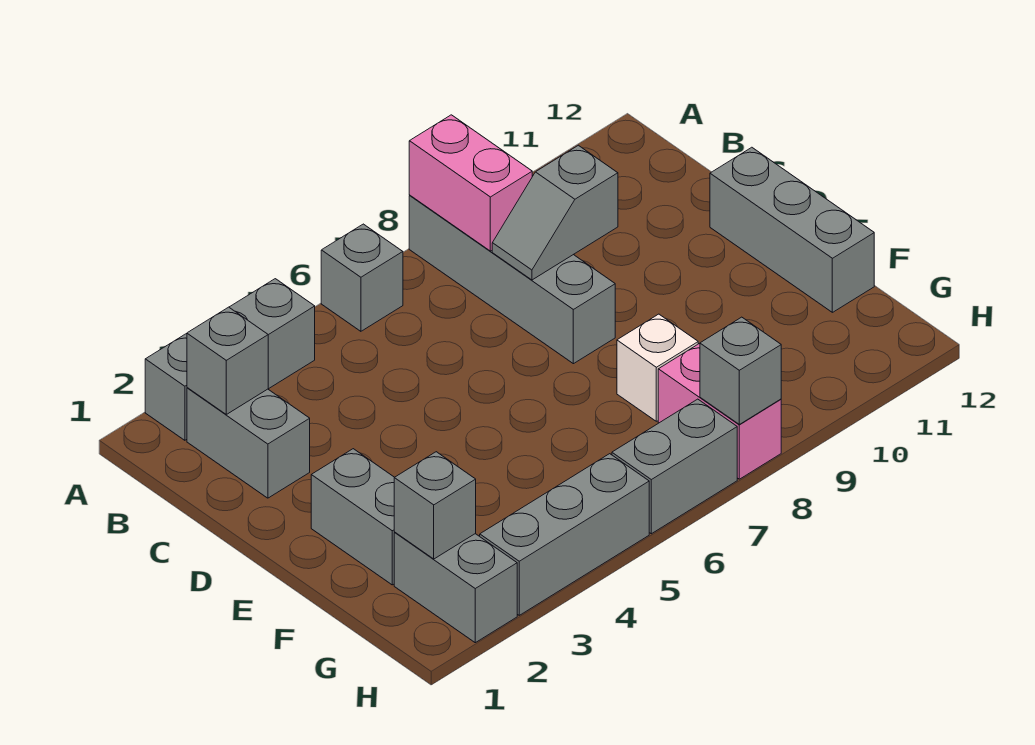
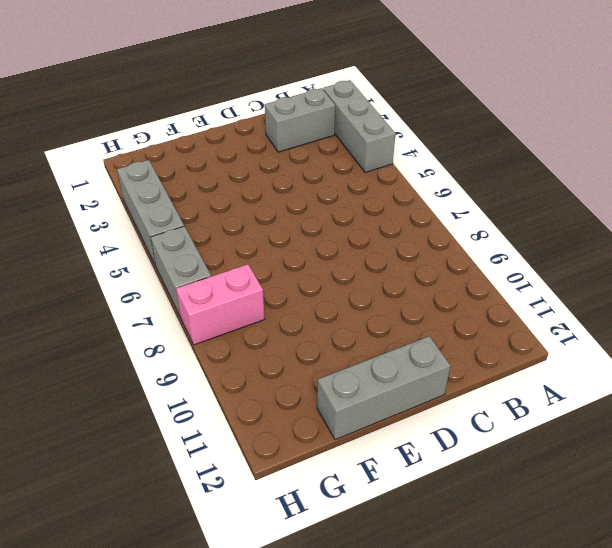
none -> grey 1x1 brick [321,224,403,331]
none -> grey 1x4 brick [409,196,615,364]
none -> grey 1x2 brick [311,449,395,585]

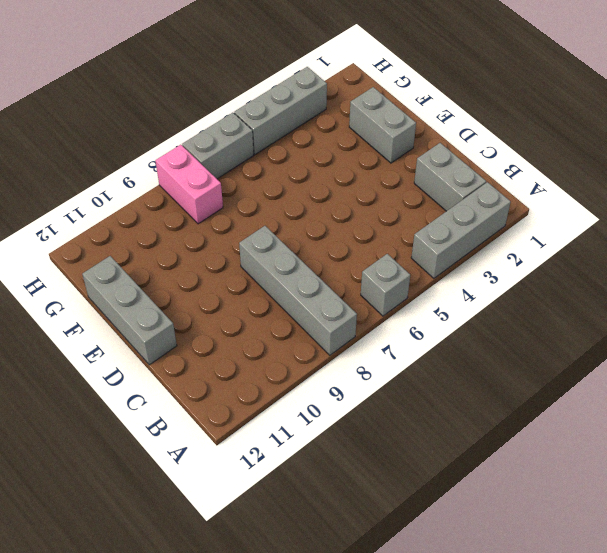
none -> white 1x1 brick [617,314,698,421]
none -> grey 1x2 brick [394,533,517,643]
none -> pink 1x2 brick [409,115,532,251]

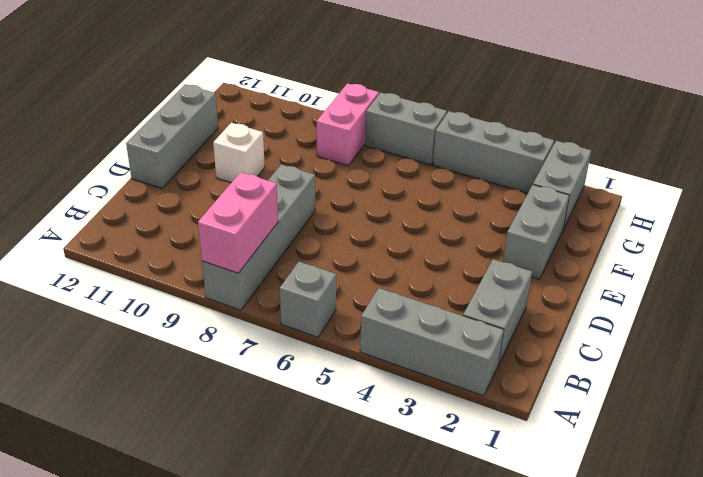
white 1x1 brick [213,123,265,183] -> white 1x1 brick moved to [617,314,698,421]
none -> grey 1x1 brick [187,307,268,414]
none -> grey 1x2 slope [492,145,618,280]
none -> grey 1x1 brick [394,452,476,559]

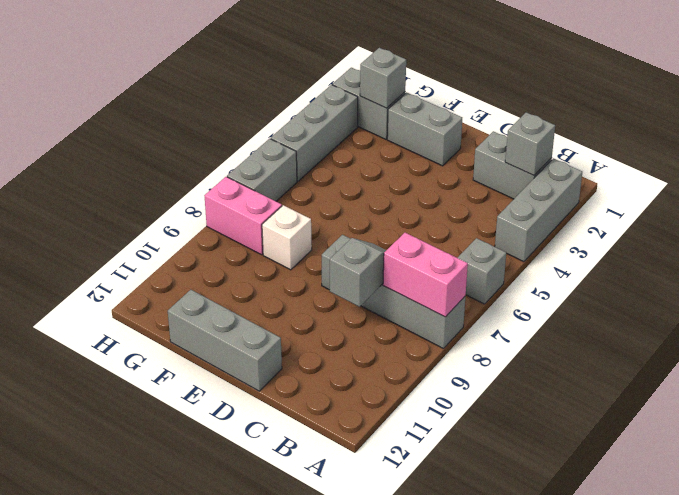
none -> grey 1x1 brick [700,317,781,424]

